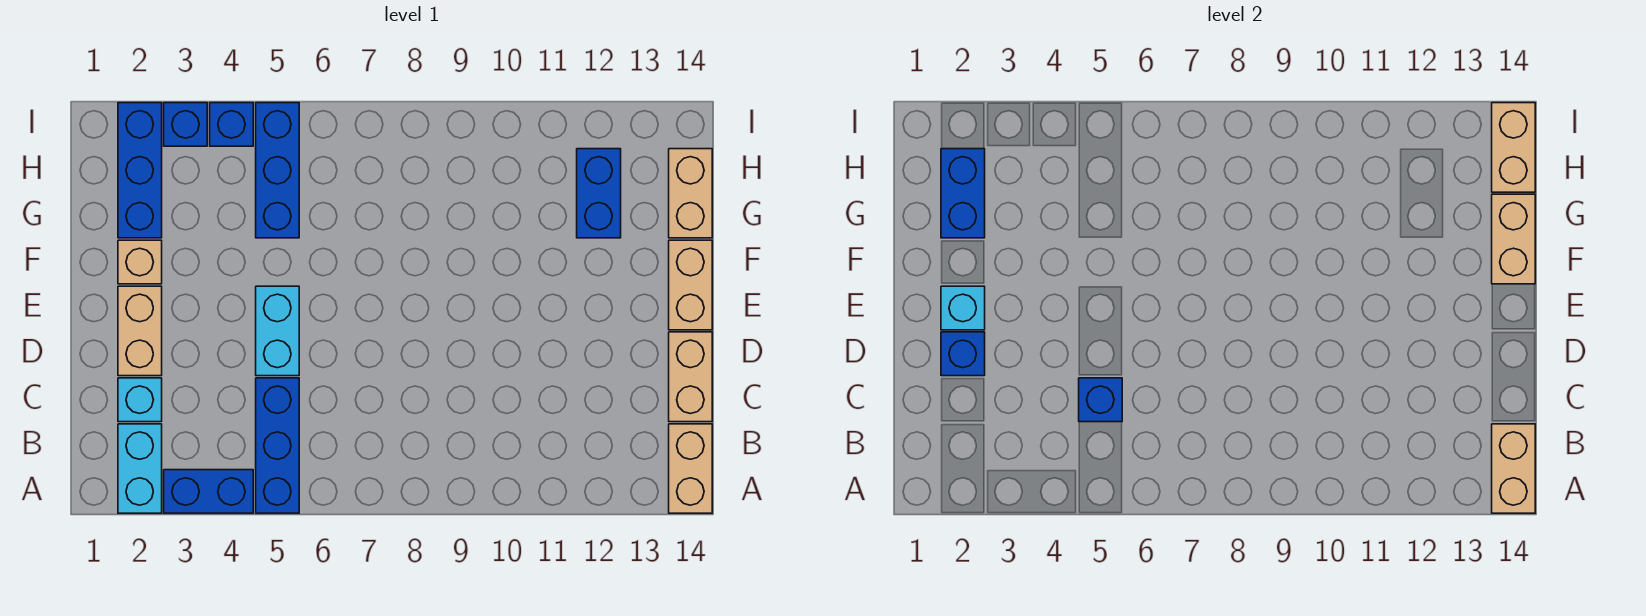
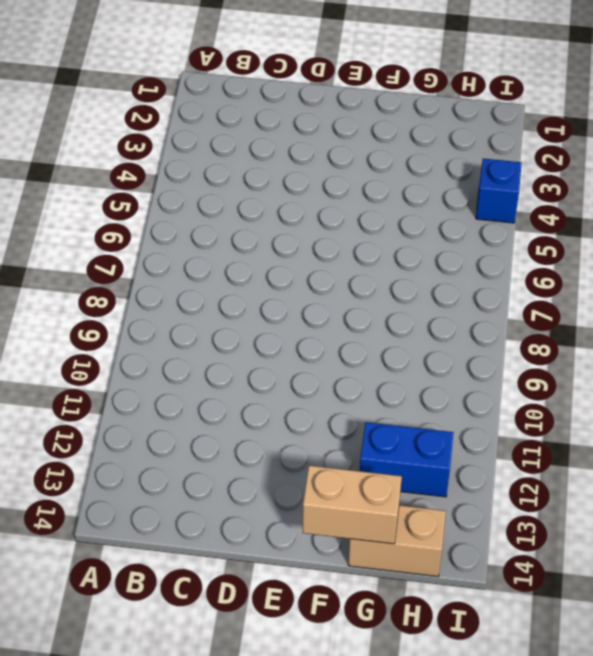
none -> cyan 1x2 brick [118,424,162,513]
none -> blue 1x2 brick [164,470,253,513]
none -> blue 1x3 brick [256,378,299,513]

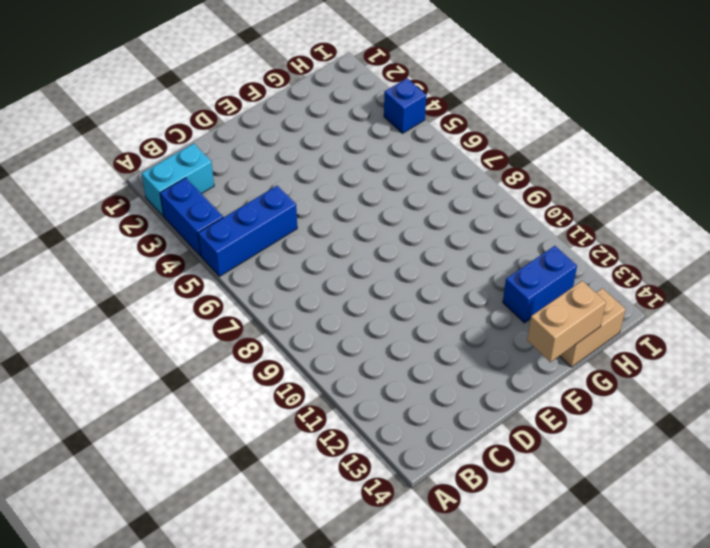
none -> tan 1x2 brick [669,424,712,513]
none -> cyan 1x1 brick [118,378,162,422]
none -> tan 1x2 brick [669,332,712,422]

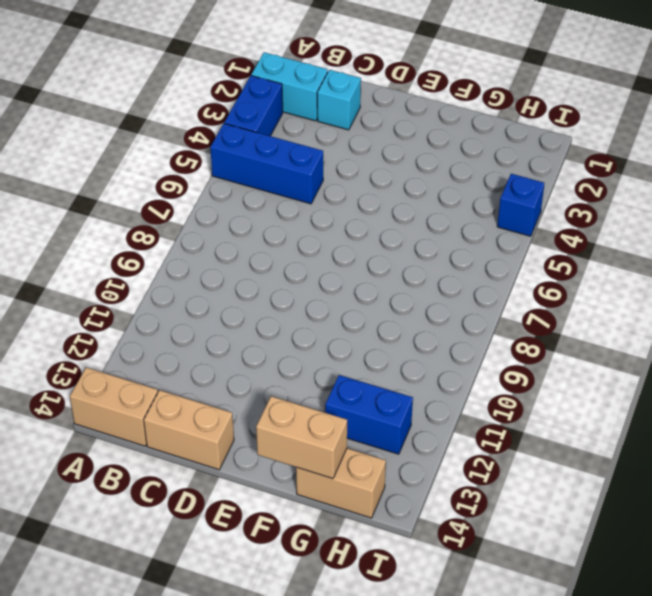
none -> tan 1x2 brick [118,286,162,376]
none -> cyan 1x2 brick [256,286,299,376]
none -> tan 1x2 brick [669,240,712,330]

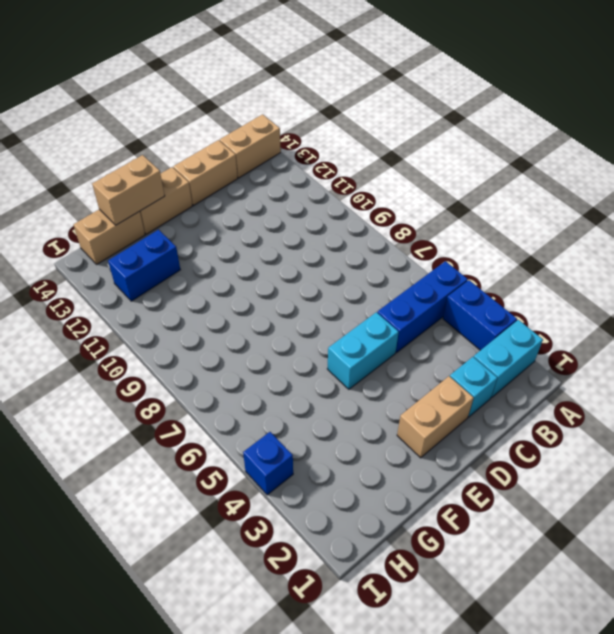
none -> tan 1x1 brick [118,240,162,284]
none -> blue 1x3 brick [118,103,162,238]
none -> blue 1x3 brick [256,103,299,238]

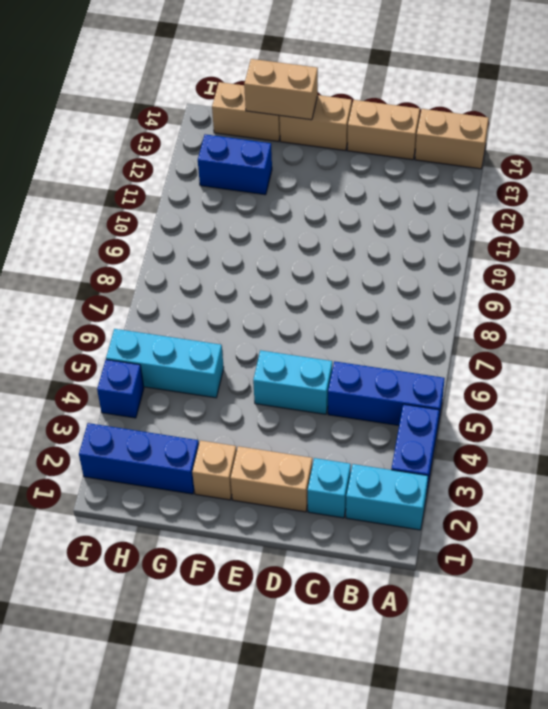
cyan 1x3 brick [106,329,224,398] -> blue 1x3 brick [256,103,299,238]
none -> blue 1x1 brick [164,103,207,146]
none -> tan 1x2 brick [1492,424,1535,513]
none -> blue 1x1 brick [1079,378,1122,422]

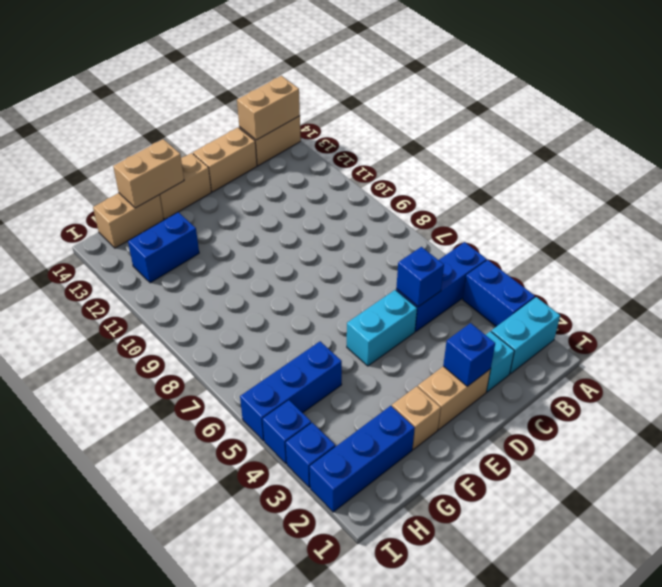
none -> cyan 1x1 brick [941,286,985,330]
none -> blue 1x2 brick [941,149,985,238]
none -> tan 1x2 brick [1492,103,1535,192]

